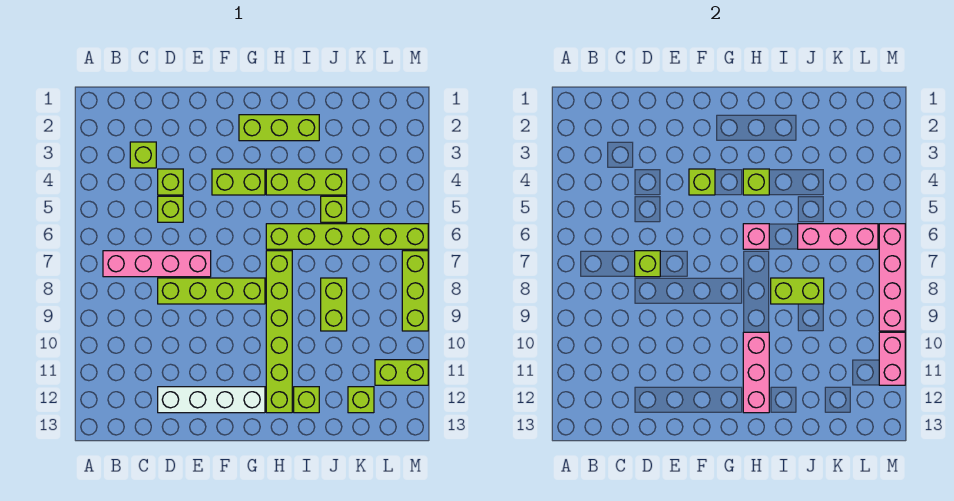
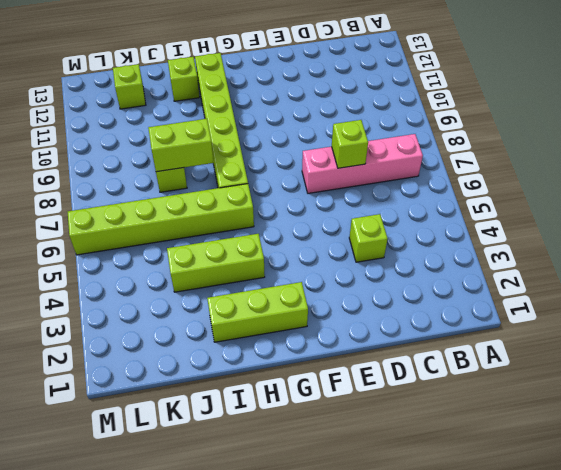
none -> lime 1x1 brick [130,142,156,168]
none -> lime 1x1 brick [158,196,183,222]
none -> lime 1x4 brick [158,278,265,304]

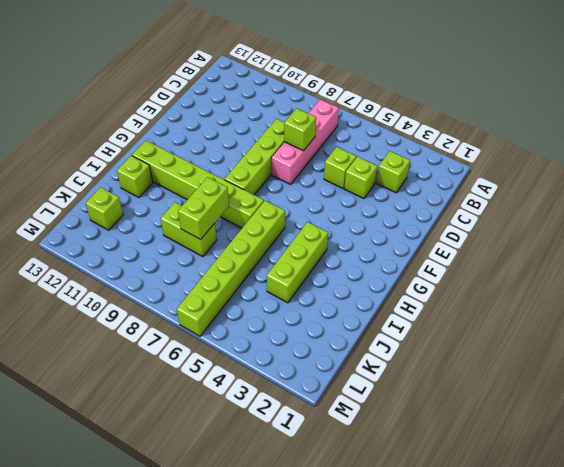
none -> white 1x4 brick [158,387,265,413]
none -> lime 1x2 brick [212,169,265,195]
none -> lime 1x3 brick [239,115,319,141]

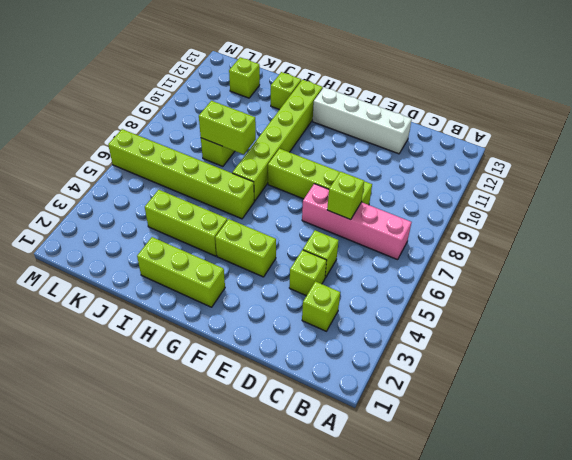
none -> lime 1x1 brick [321,196,347,222]
none -> lime 1x2 brick [375,360,428,385]
none -> lime 1x3 brick [402,251,428,331]

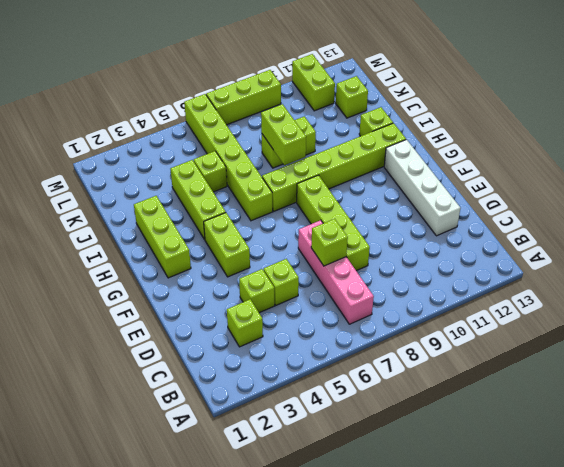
none -> lime 1x1 brick [689,169,715,195]
none -> lime 1x1 brick [743,169,769,195]
none -> pink 1x1 brick [743,224,769,249]

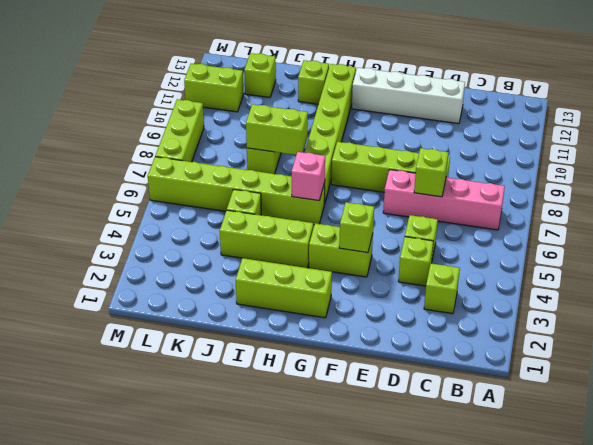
none -> lime 1x1 brick [743,169,769,195]
none -> pink 1x3 brick [743,332,769,413]
none -> pink 1x3 brick [798,224,878,249]

